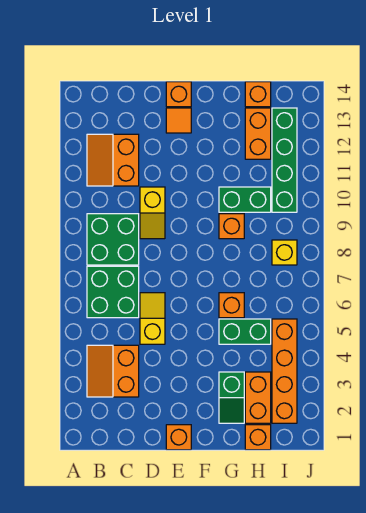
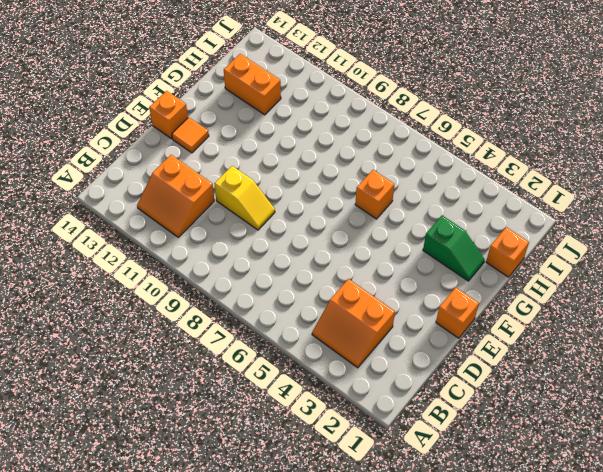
none -> green 2x2 brick [87,266,139,318]
none -> green 2x2 brick [87,214,139,265]
none -> yellow 1x2 slope [140,293,165,344]

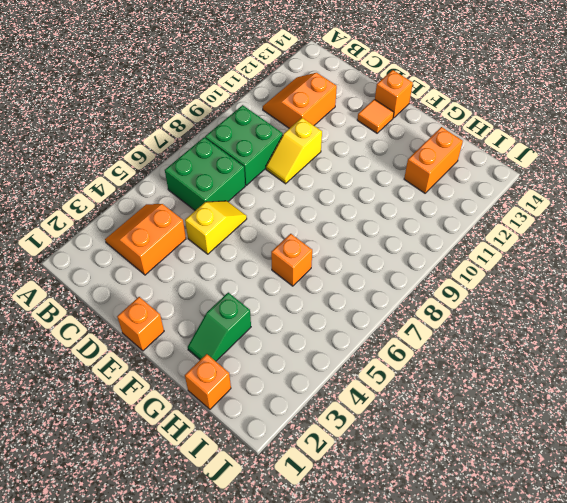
none -> green 1x2 brick [219,319,271,344]
none -> orange 1x1 brick [219,214,244,239]
none -> green 1x2 brick [219,187,271,212]

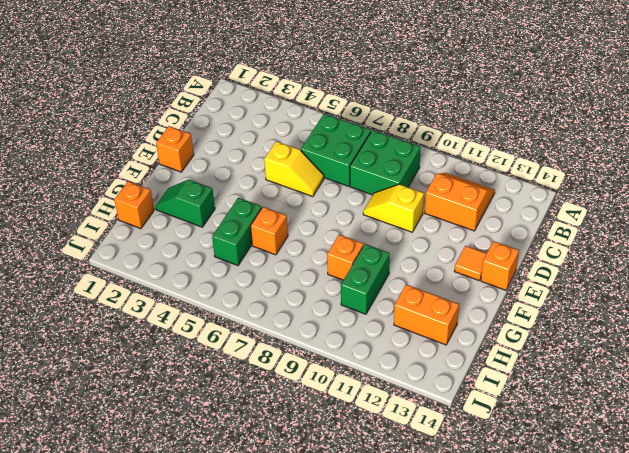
none -> orange 2x2 slope [87,345,139,397]
none -> orange 1x2 brick [245,372,271,423]
none -> orange 1x1 brick [245,82,271,107]

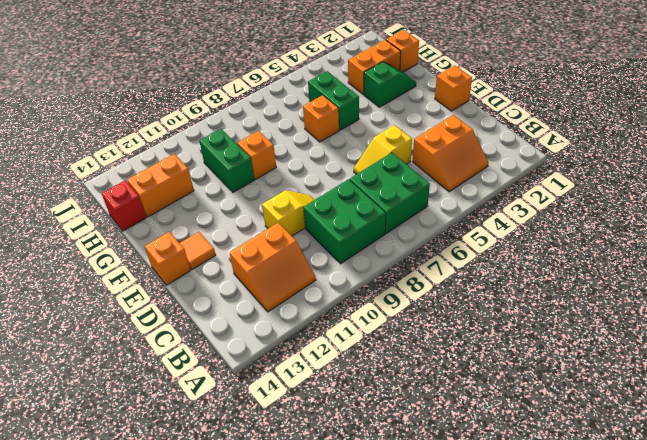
red 1x1 brick [102,180,146,231] -> orange 1x1 brick [245,82,271,107]
none -> orange 1x4 brick [272,319,297,423]
none -> yellow 1x1 brick [272,240,297,265]
none -> green 1x4 brick [272,108,297,212]

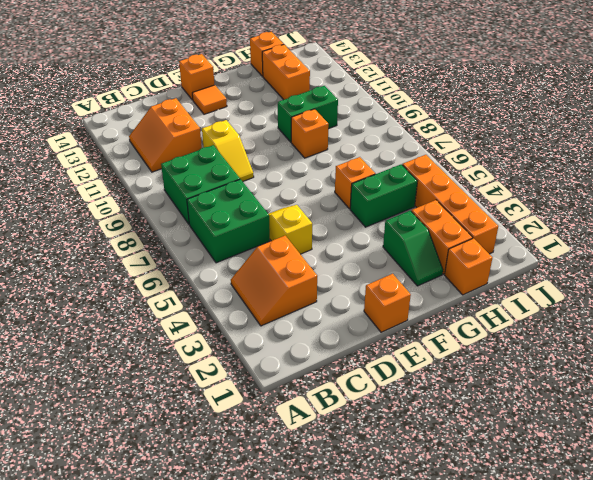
none -> yellow 1x1 brick [272,240,297,265]
none -> green 1x4 brick [272,108,297,212]

